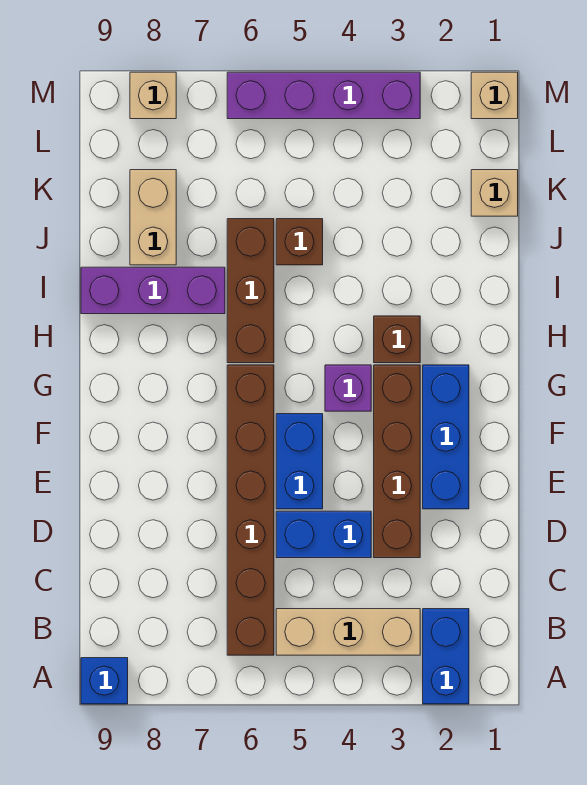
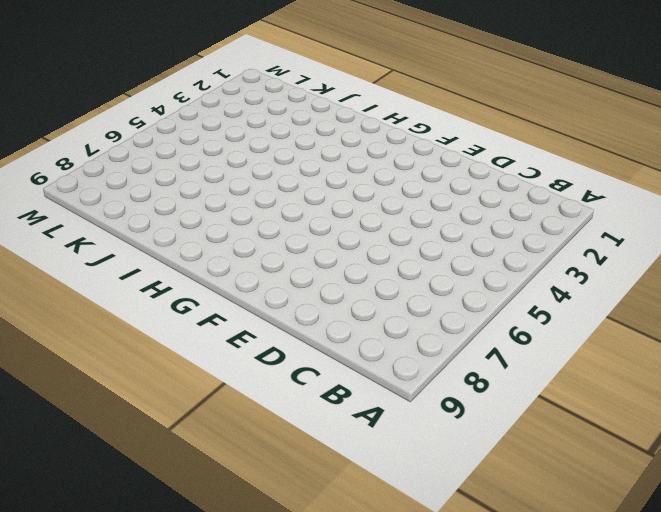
none -> blue 1x2 brick [423,609,469,704]
none -> blue 1x1 brick [81,658,128,704]
none -> tan 1x3 brick [276,609,420,655]

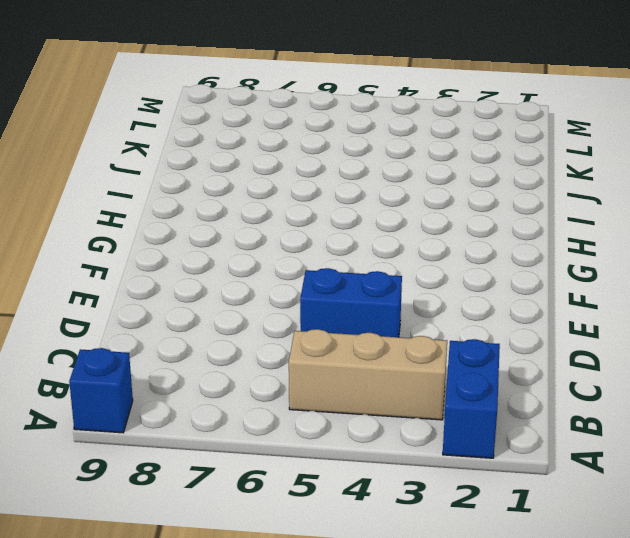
none -> brown 1x6 brick [227,365,274,655]
none -> brown 1x4 brick [374,365,420,558]
none -> blue 1x3 brick [423,365,469,509]

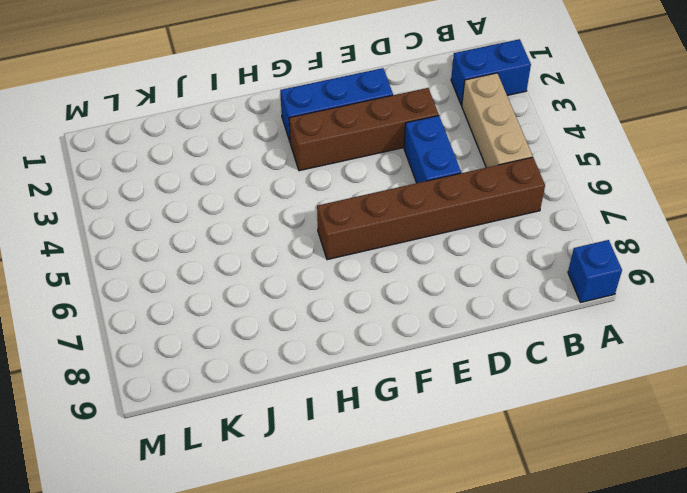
none -> blue 1x2 brick [276,414,323,509]
none -> purple 1x1 brick [325,365,371,411]
none -> brown 1x1 brick [374,316,420,363]

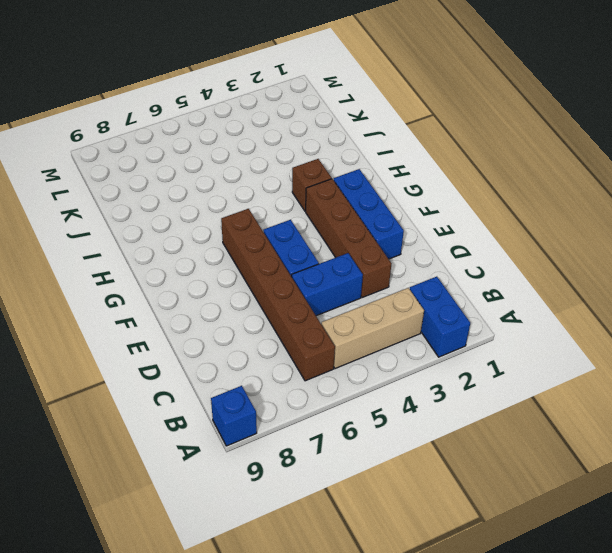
none -> purple 1x1 brick [325,365,371,411]
none -> brown 1x3 brick [227,219,274,363]
none -> purple 1x3 brick [81,267,225,314]

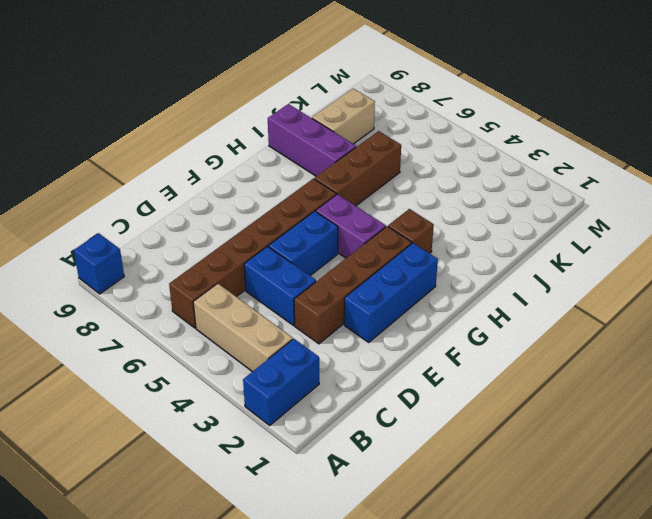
purple 1x2 brick [316,194,386,258] -> purple 1x1 brick [325,365,371,411]
none -> brown 1x1 brick [276,219,323,265]
none -> tan 1x1 brick [471,170,518,216]
none -> tan 1x1 brick [471,72,518,119]

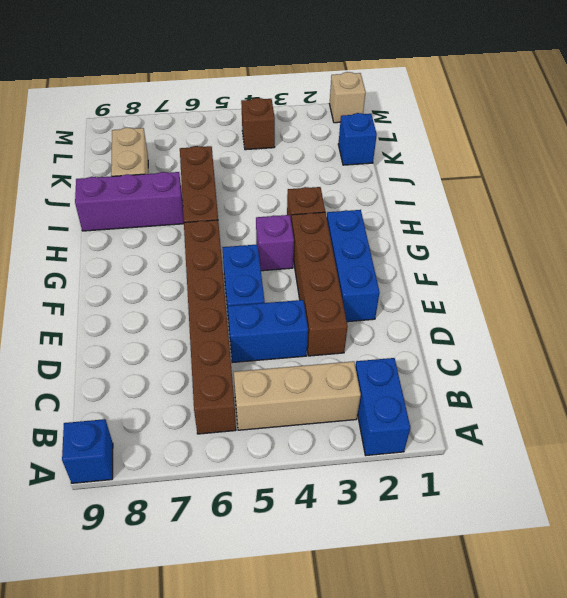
blue 1x1 brick [338,113,377,165] -> tan 1x1 brick [471,170,518,216]
brown 1x1 brick [241,98,275,150] -> brown 1x1 brick moved to [276,219,323,265]
none -> purple 1x4 brick [227,72,420,119]
none -> tan 1x1 brick [130,72,176,119]

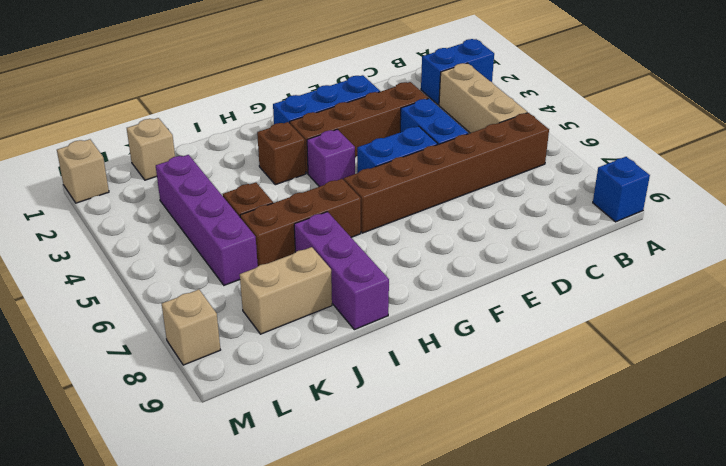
purple 1x4 brick [156,155,258,285] -> purple 1x4 brick moved to [227,72,420,119]

